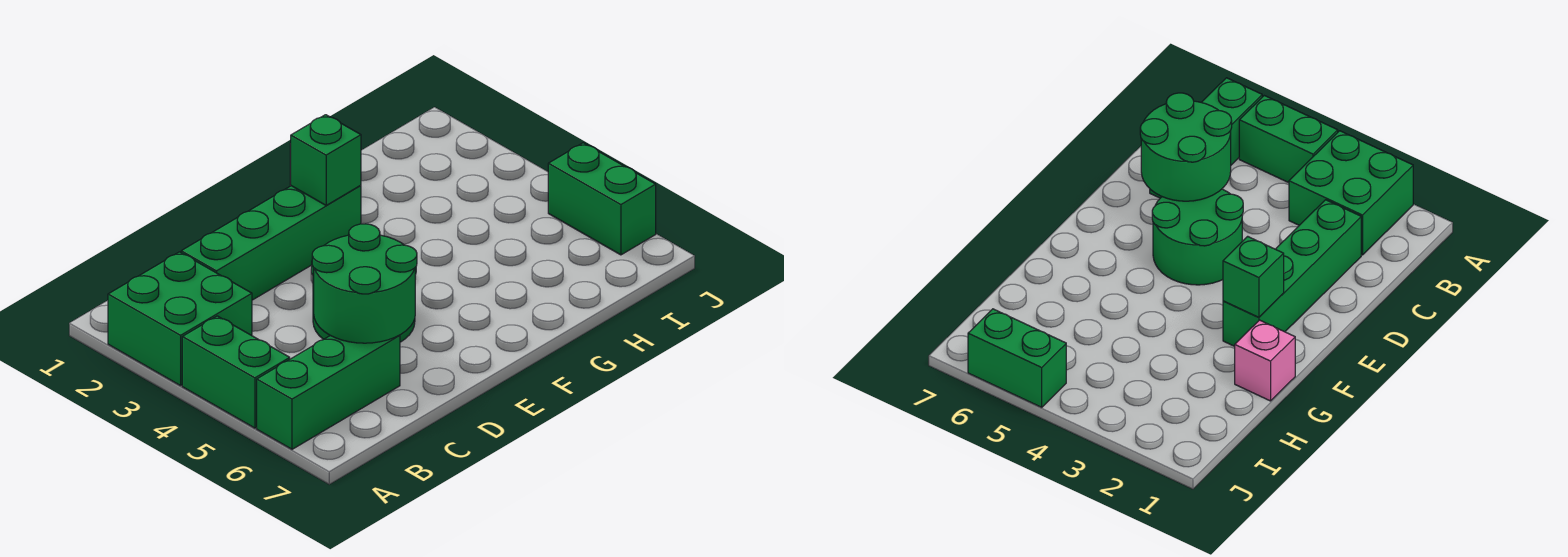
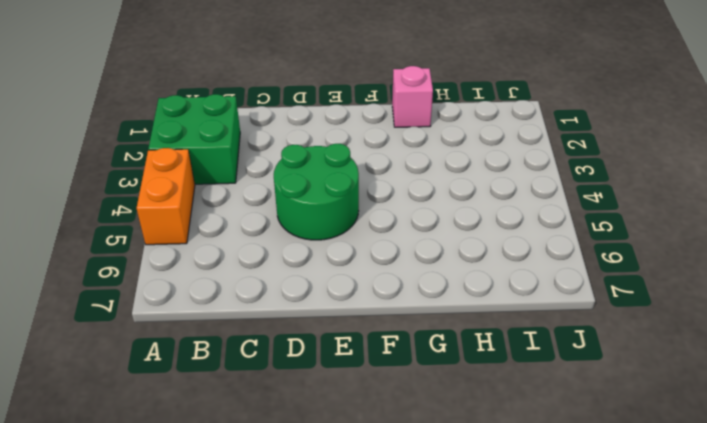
orange 1x2 brick [136,148,195,245] -> green 1x2 brick [182,316,290,428]
none -> green 1x3 brick [257,335,400,449]
none -> green 1x4 brick [181,185,361,300]

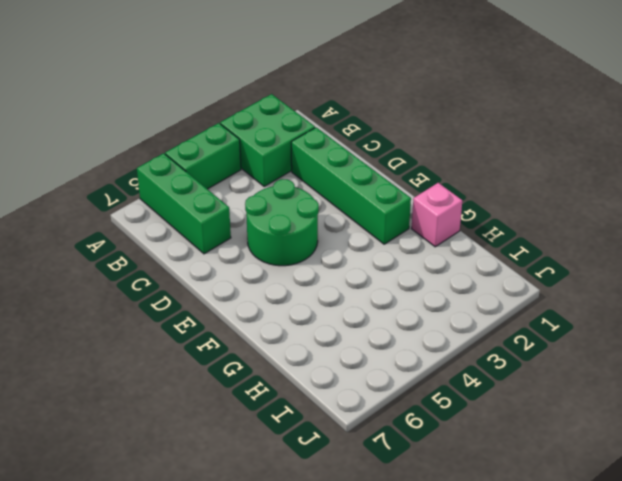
none -> green 1x2 brick [548,143,656,255]
none -> green 2x2 round brick [312,224,417,343]

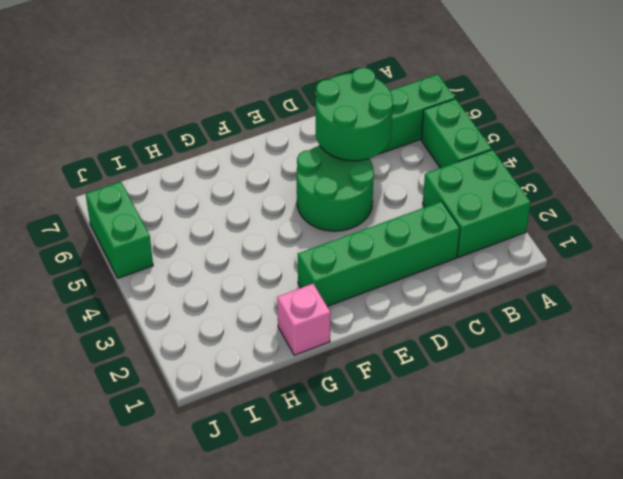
none -> green 1x1 brick [290,115,361,205]

